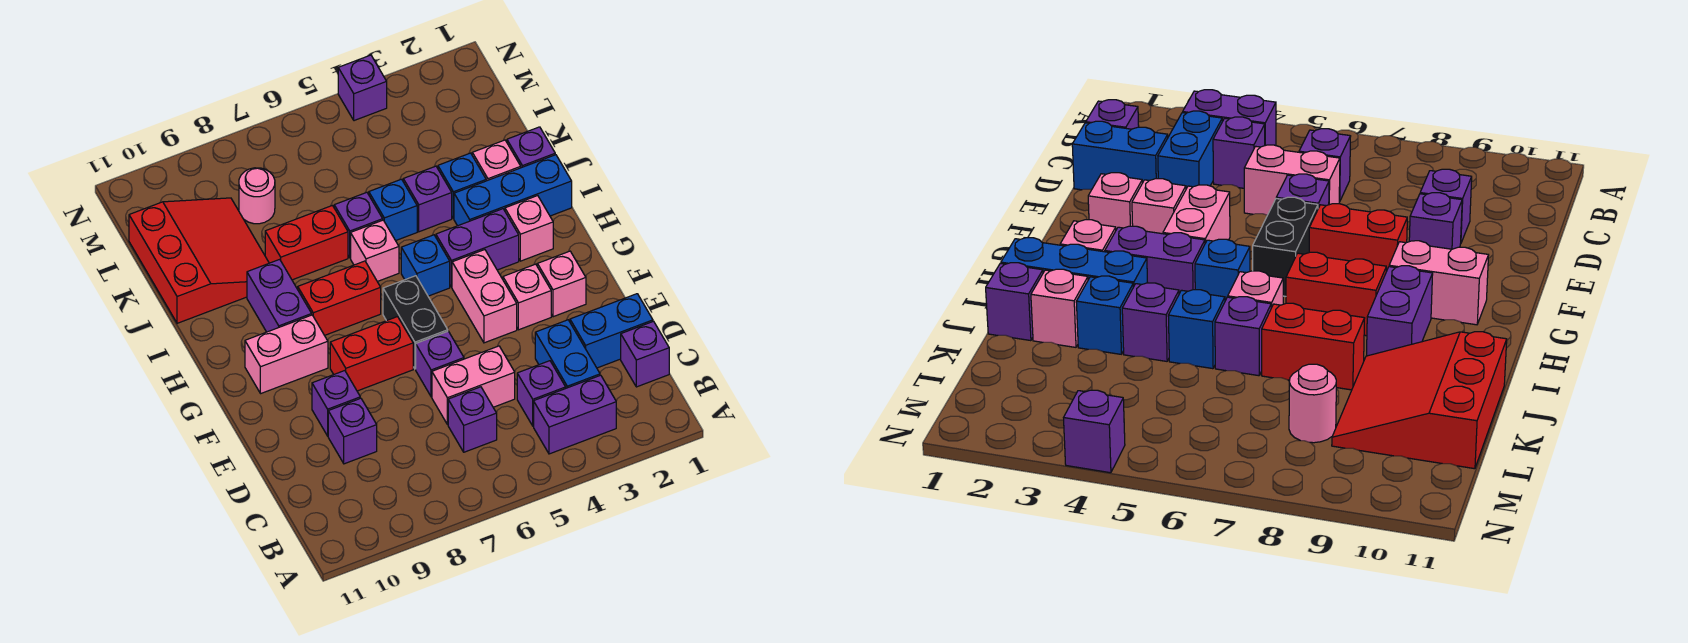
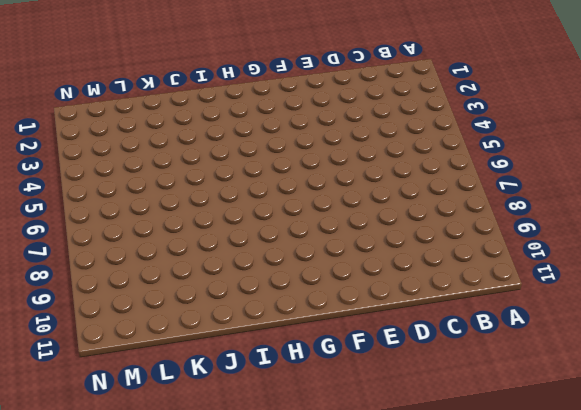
none -> purple 1x2 brick [534,375,616,454]
none -> purple 1x1 brick [621,321,669,387]
none -> blue 1x2 brick [535,320,600,388]
none -> purple 1x1 brick [517,361,566,426]

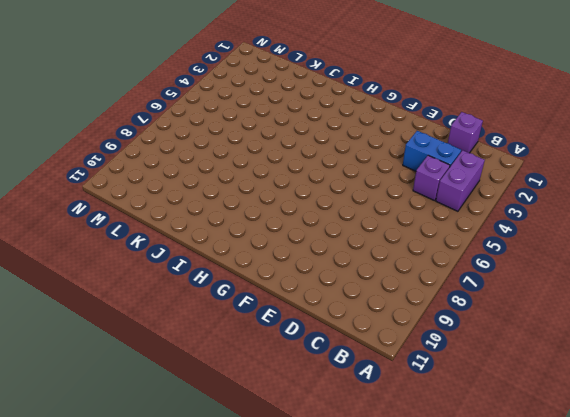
none -> purple 1x1 brick [448,387,497,452]
none -> blue 1x2 brick [570,294,653,368]
none -> pink 1x2 brick [432,346,515,425]
none -> purple 1x1 brick [328,398,377,464]

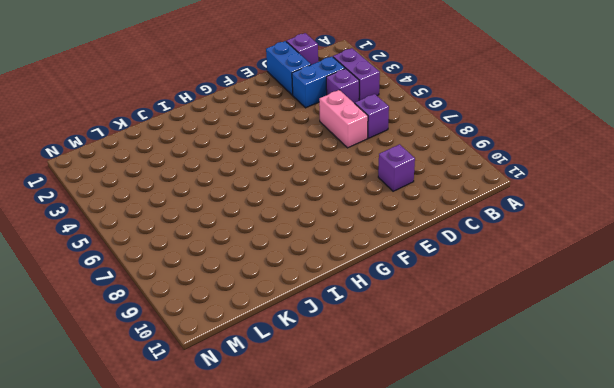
none -> purple 1x1 brick [416,331,464,397]
none -> purple 1x1 brick [312,371,360,436]
none -> pink 1x1 brick [537,251,586,317]
none -> pink 1x1 brick [503,264,551,330]

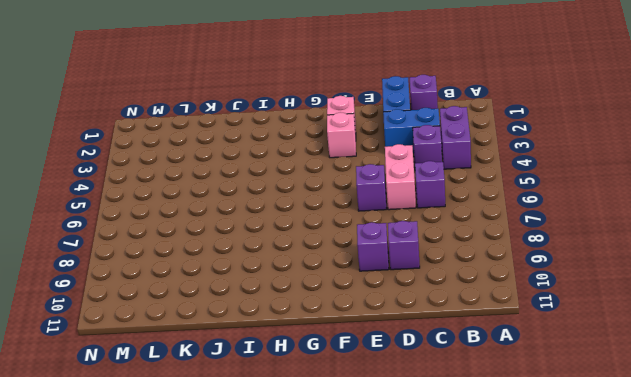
none -> pink 1x2 brick [452,250,517,343]
none -> black 1x2 brick [383,276,448,369]
none -> red 1x2 brick [330,317,413,391]
none -> pink 1x2 brick [245,315,328,394]

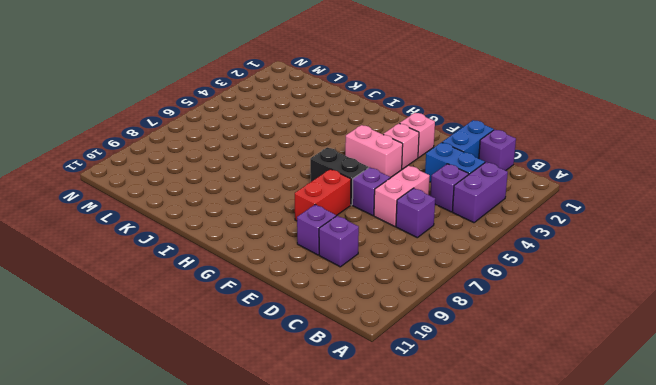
none -> pink 1x2 brick [245,315,328,394]
none -> pink 1x1 brick [505,196,553,261]
none -> purple 1x2 brick [436,209,519,287]
none -> blue 1x1 brick [401,235,450,296]

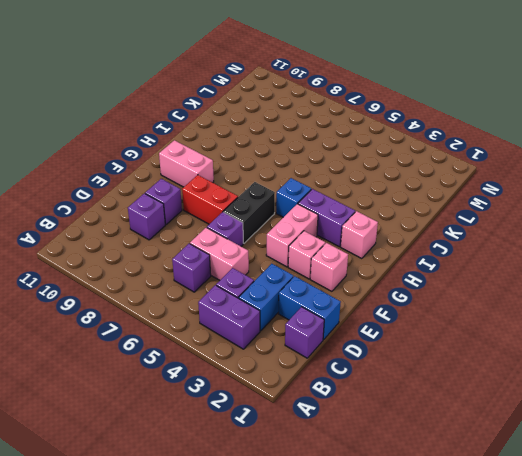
none -> red 1x2 brick [298,261,381,335]
none -> purple 1x2 brick [247,259,312,332]
none -> blue 1x3 brick [454,155,572,226]
none -> pink 1x1 brick [351,220,399,282]

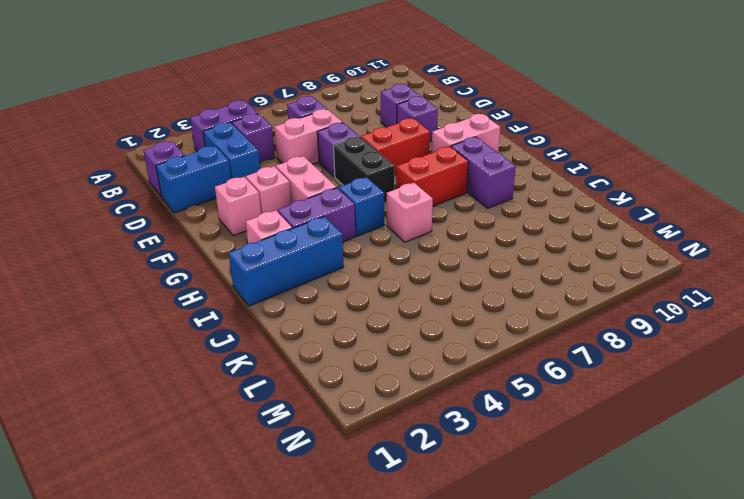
none -> purple 1x1 brick [507,127,555,168]
none -> pink 1x1 brick [472,140,521,181]
none -> blue 1x1 brick [438,153,486,219]
none -> purple 1x1 brick [403,166,452,232]

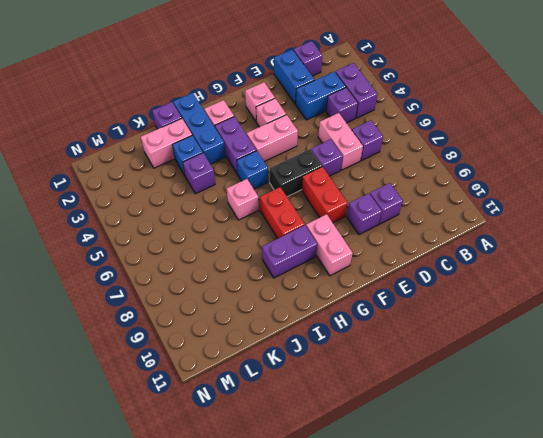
pink 1x2 brick [141,119,192,168] -> pink 1x1 brick [472,140,521,181]
none -> blue 1x1 brick [369,179,417,241]
none -> purple 1x1 brick [334,192,383,258]
none -> red 1x2 brick [265,206,348,280]
none -> red 3x3 slope [129,198,269,323]

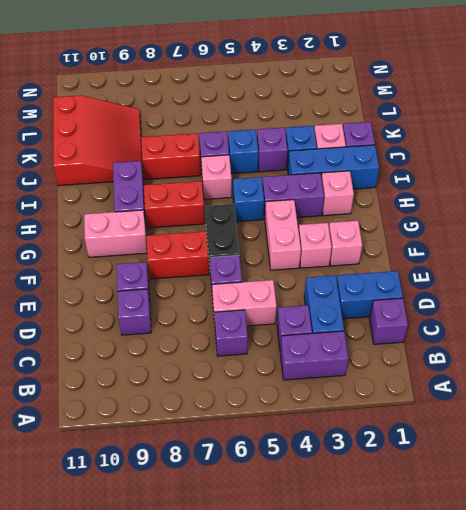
none -> pink 1x1 round brick [239,168,275,224]
none -> purple 1x1 brick [338,55,387,121]

